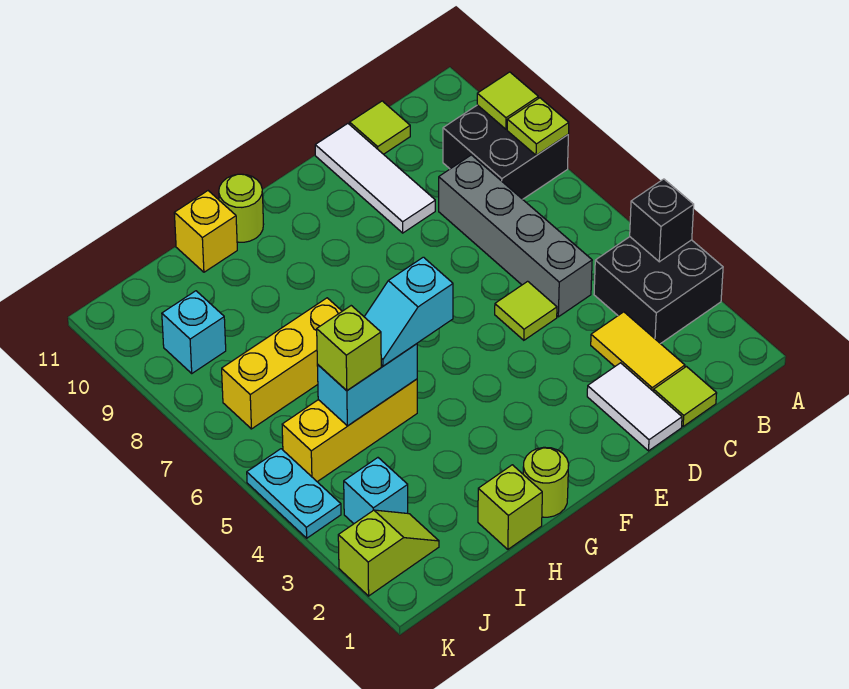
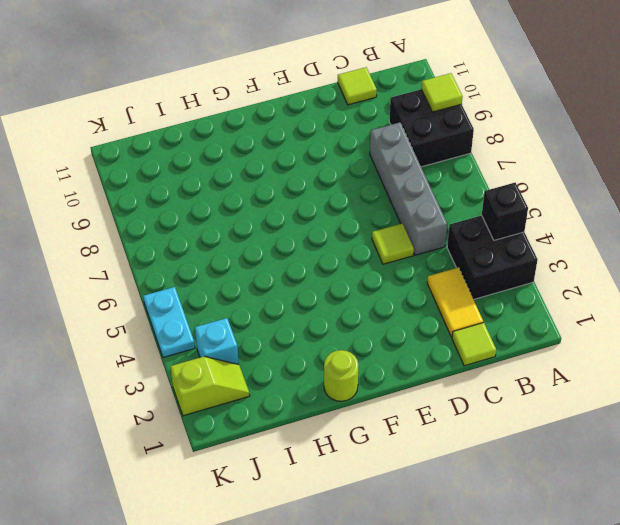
none -> white 1x2 tile [587,363,682,451]
none -> white 1x3 tile [315,124,435,233]
none -> lime 1x1 round brick [219,174,264,242]

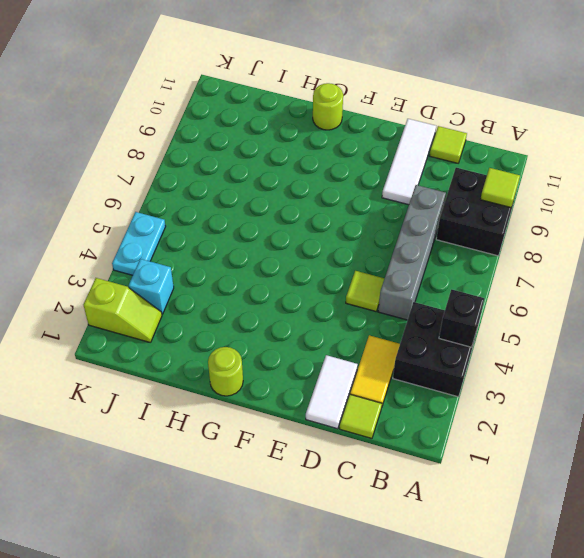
none -> lime 1x1 brick [478,465,542,549]
none -> yellow 1x3 brick [282,379,417,482]
none -> yellow 1x3 brick [222,298,342,429]

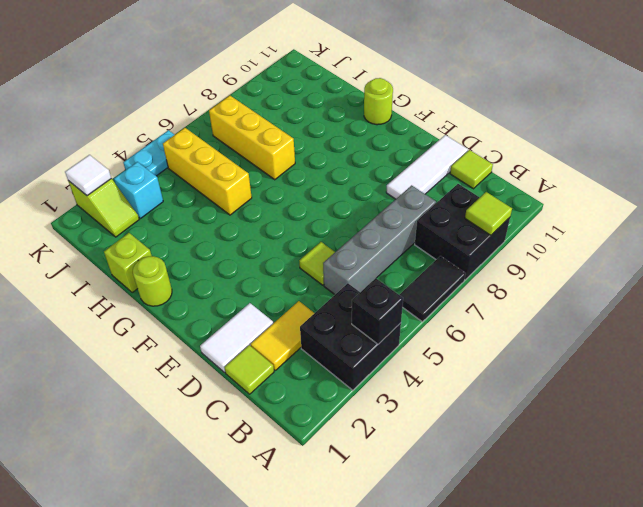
black 1x2 tile [400,256,466,322] -> none
white 1x1 tile [65,155,111,196] -> none
none -> yellow 1x1 brick [174,191,237,272]
none -> cyan 1x1 brick [162,291,226,373]
none -> lime 1x1 plate [507,98,569,155]

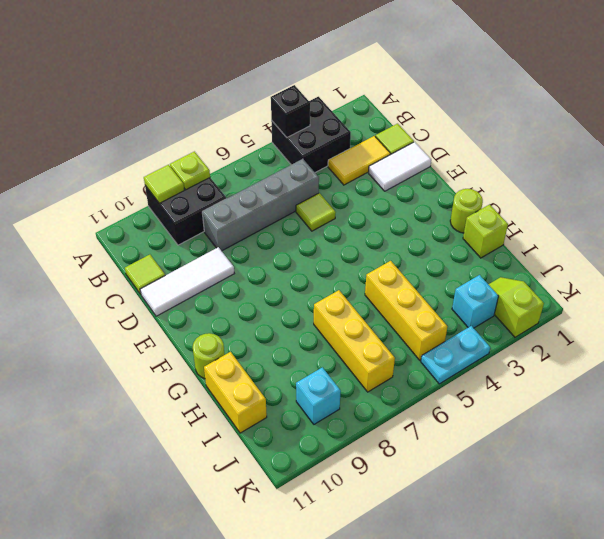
yellow 1x2 brick [204,352,267,433] -> yellow 1x1 brick [174,191,237,272]
none -> cyan 1x2 brick [317,344,417,426]
none -> cyan 1x2 slope [365,257,453,366]
none -> lime 1x1 brick [317,306,381,391]

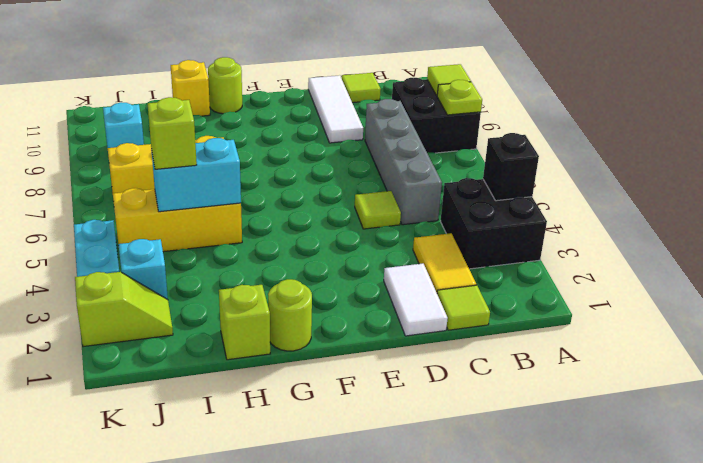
none -> cyan 1x2 slope [365,257,453,366]

